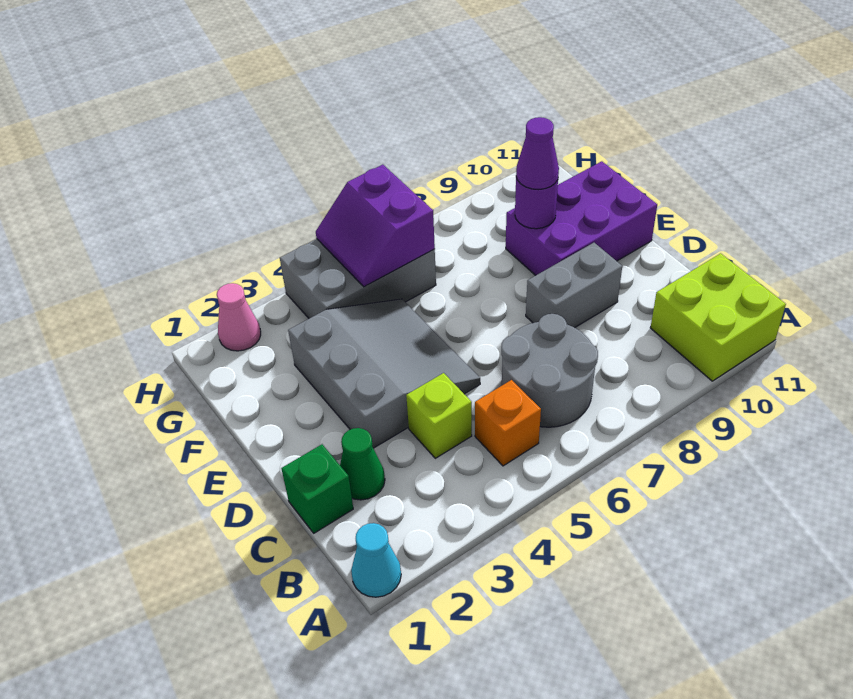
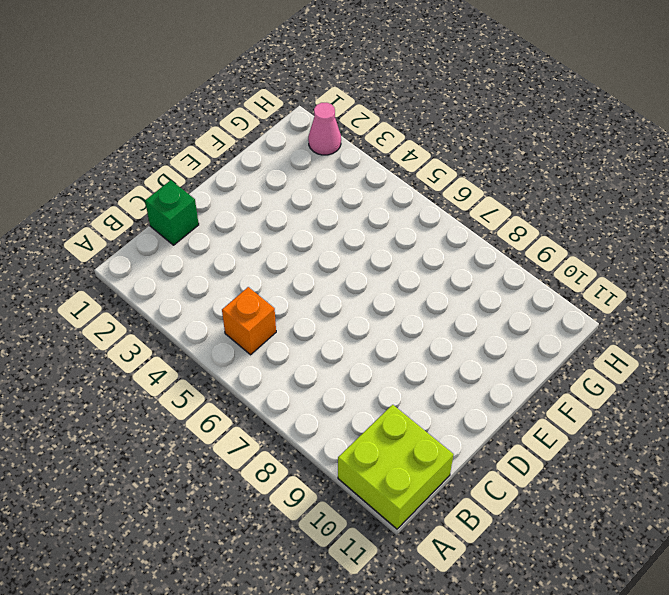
none -> cyan 1x1 cone [351,523,401,597]
none -> grey 2x2 round brick [501,314,598,427]
none -> green 1x1 cone [340,428,385,500]

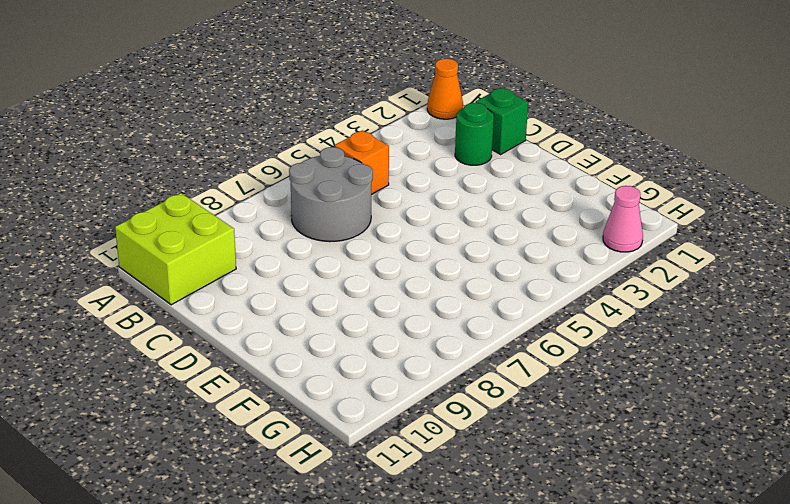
orange 1x1 cone [427,59,463,119] -> cyan 1x1 cone [351,523,401,597]
green 1x1 round brick [455,103,494,165] -> green 1x1 cone [340,428,385,500]
none -> lime 1x1 brick [406,373,472,458]
none -> grey 3x3 slope [288,299,480,448]
none -> grey 1x2 brick [526,243,622,328]

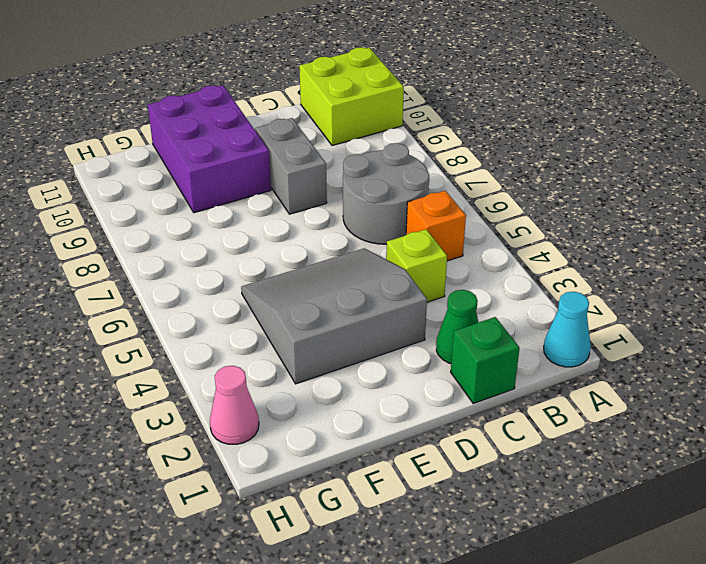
none -> grey 2x3 brick [280,239,436,318]
none -> purple 1x1 round brick [515,177,558,229]
none -> purple 2x2 slope [316,165,435,287]

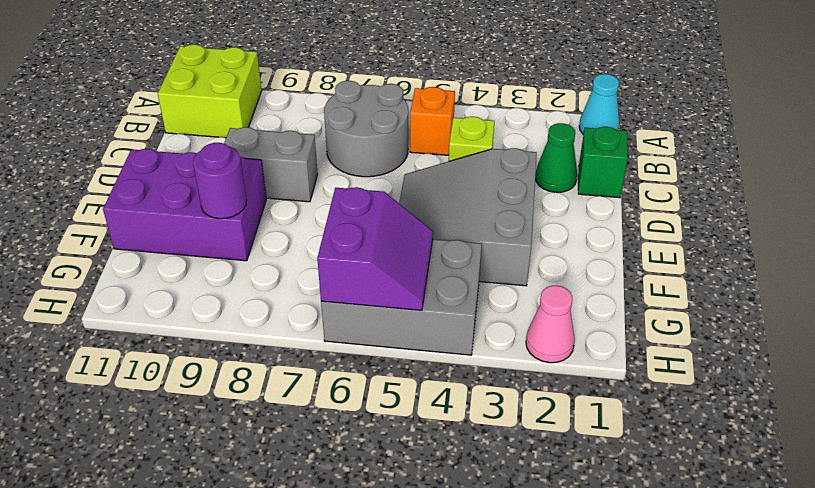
none -> purple 1x1 cone [516,117,559,190]

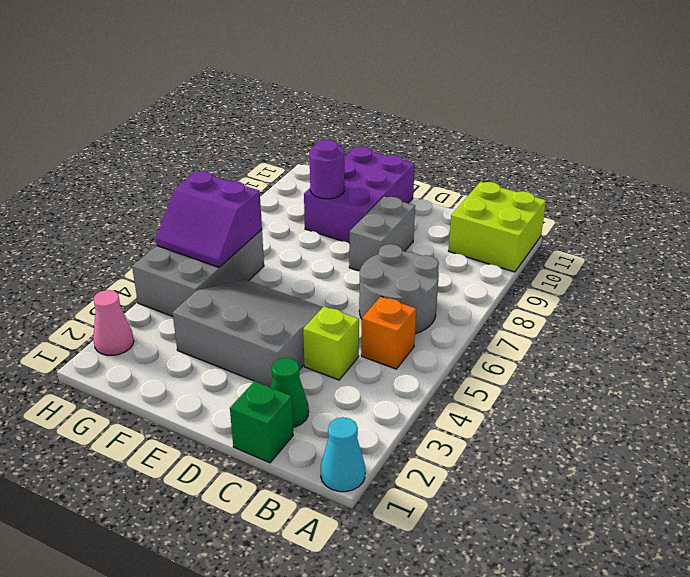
none -> purple 1x1 cone [516,117,559,190]

